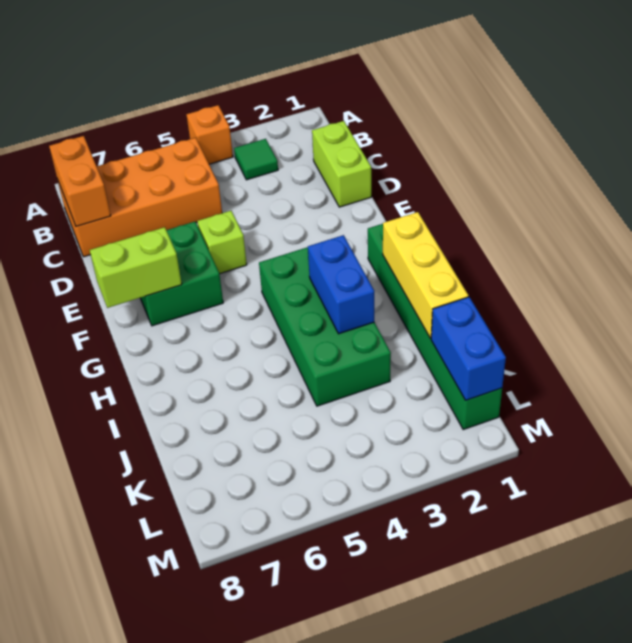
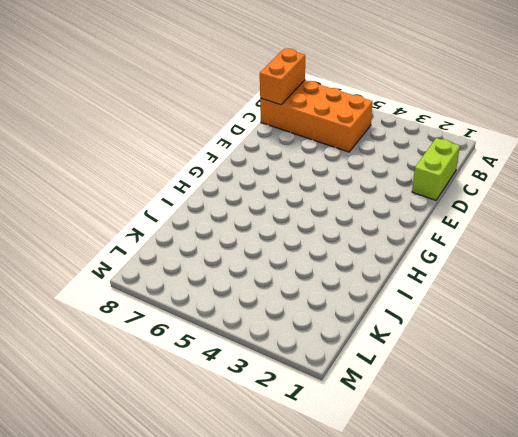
none -> orange 1x1 brick [187,105,233,164]
none -> green 1x1 tile [234,139,278,180]
none -> lime 1x1 brick [197,211,247,274]

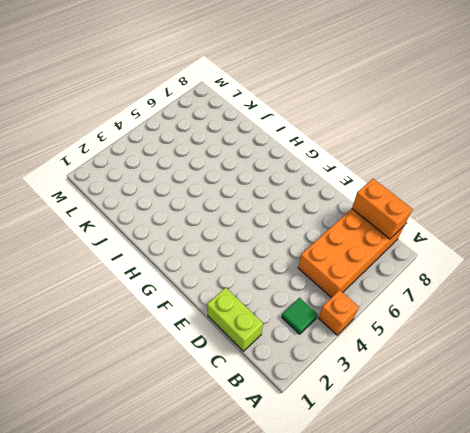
none -> lime 1x1 brick [197,211,247,274]
none -> green 2x2 brick [140,222,223,326]
none -> green 1x6 brick [368,224,502,429]

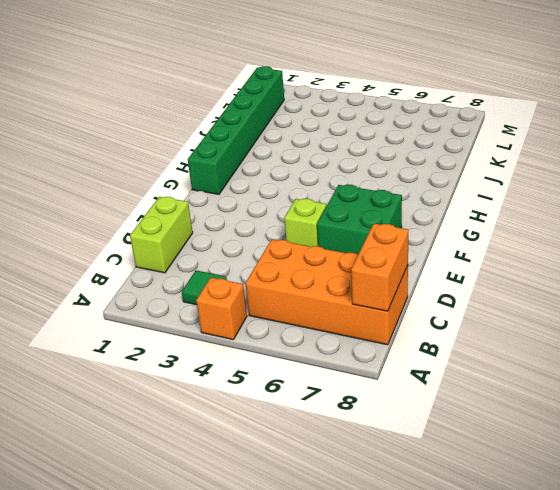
none -> green 2x4 brick [259,247,391,406]
none -> lime 1x2 brick [90,227,182,308]
none -> yellow 1x3 brick [383,212,469,338]

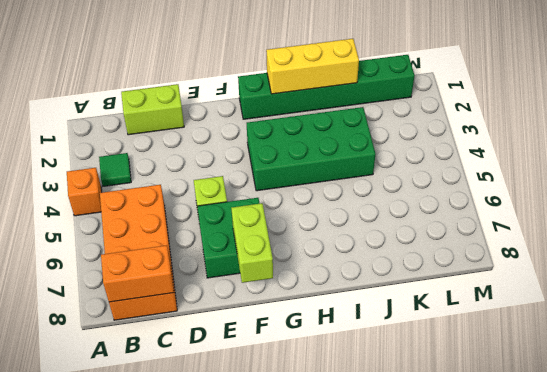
none -> blue 1x2 brick [308,235,374,334]
none -> blue 1x2 brick [431,297,506,400]

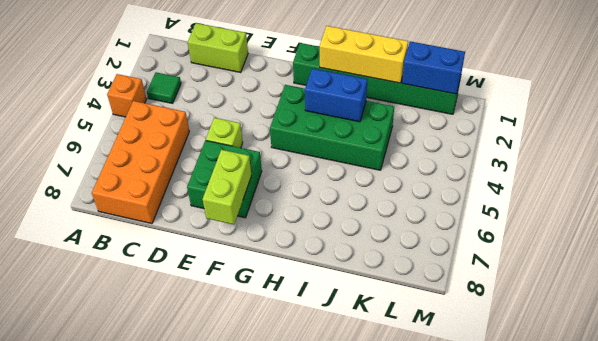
none -> orange 1x2 brick [49,136,111,226]

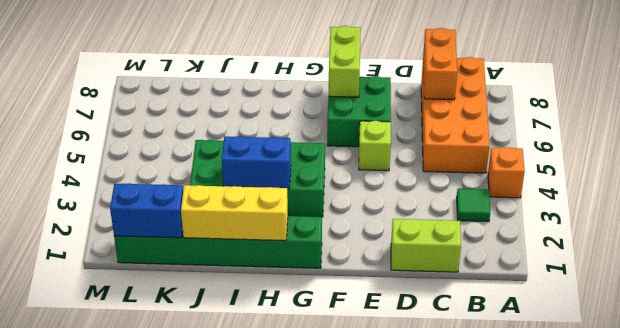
orange 1x2 brick [423,28,457,100] -> orange 1x2 brick turned to [49,136,111,226]

